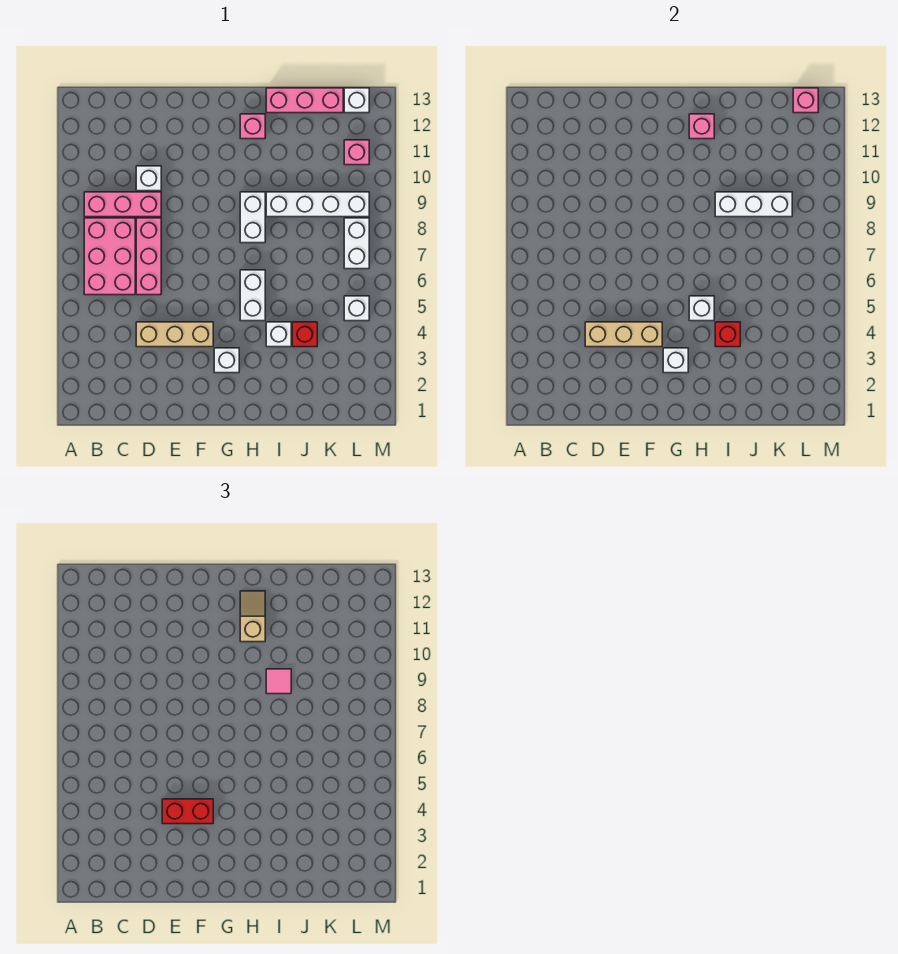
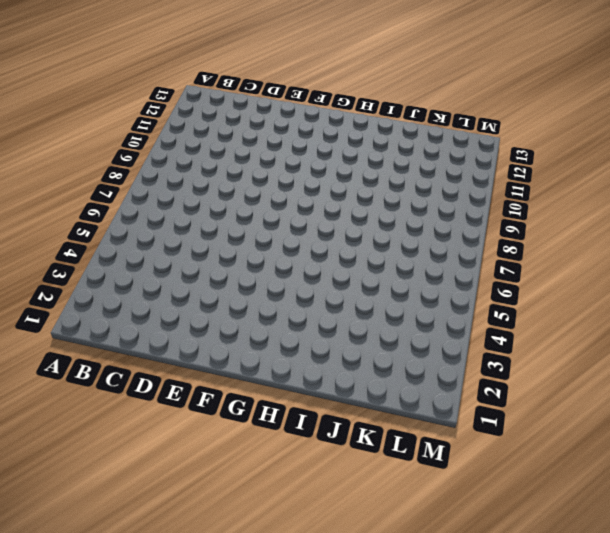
none -> pink 2x3 brick [84,218,135,295]
none -> pink 1x3 brick [84,192,161,217]
none -> tan 1x3 brick [136,322,213,347]

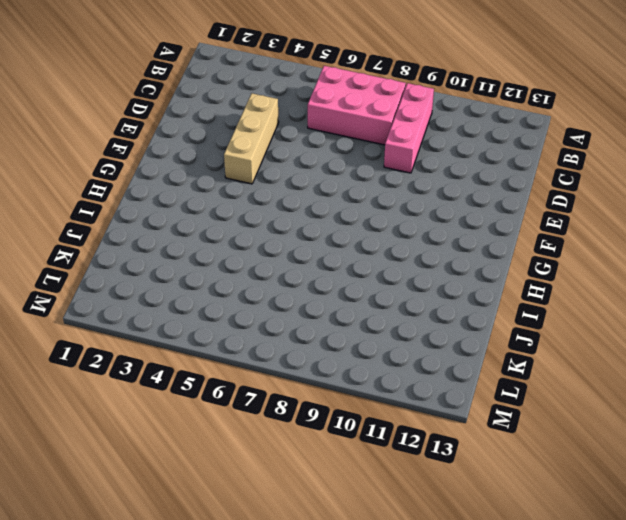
none -> pink 1x3 brick [136,218,161,295]
none -> white 1x1 brick [136,166,161,191]
none -> white 1x1 brick [214,348,239,373]

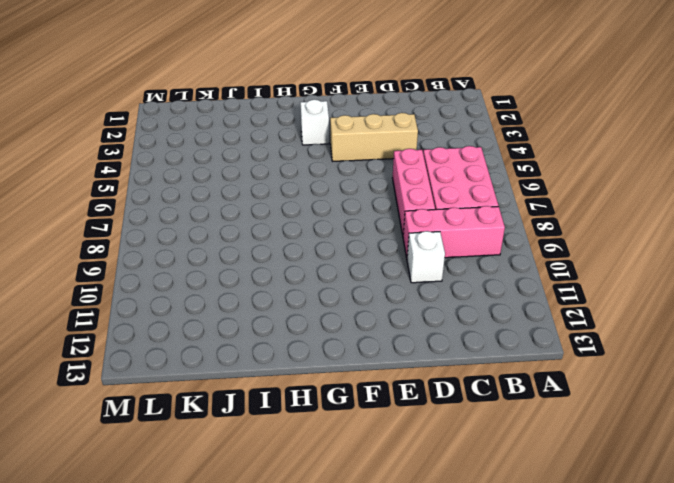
none -> white 1x2 brick [240,270,265,321]
none -> white 1x2 brick [240,192,265,243]
none -> pink 1x1 brick [240,114,265,139]

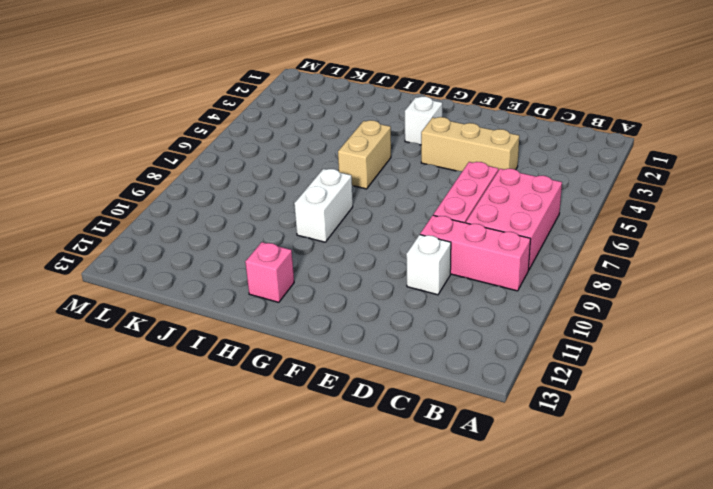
tan 1x2 brick [338,120,391,189] -> white 1x2 brick [240,270,265,321]
none -> white 1x1 brick [266,322,291,347]
none -> white 1x4 brick [266,192,369,217]
none -> pink 1x3 brick [266,88,343,113]

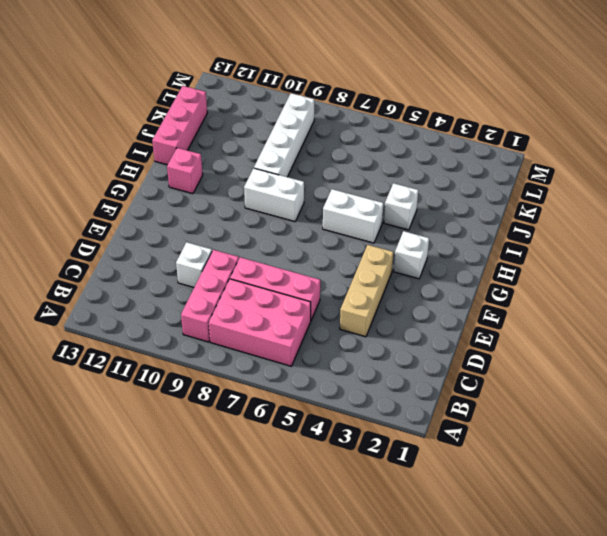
none -> red 1x1 brick [292,322,317,347]
none -> white 1x1 brick [344,296,369,321]
none -> white 1x2 brick [344,218,369,269]

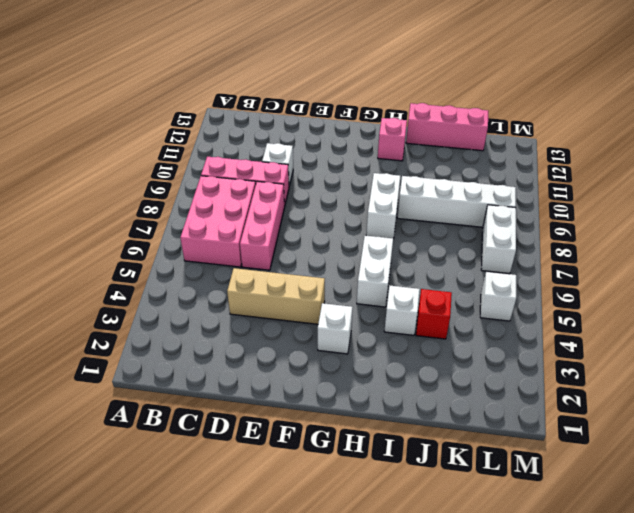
none -> pink 1x1 brick [344,140,369,165]
none -> white 1x1 brick [344,88,369,113]
none -> tan 1x3 brick [585,322,662,347]

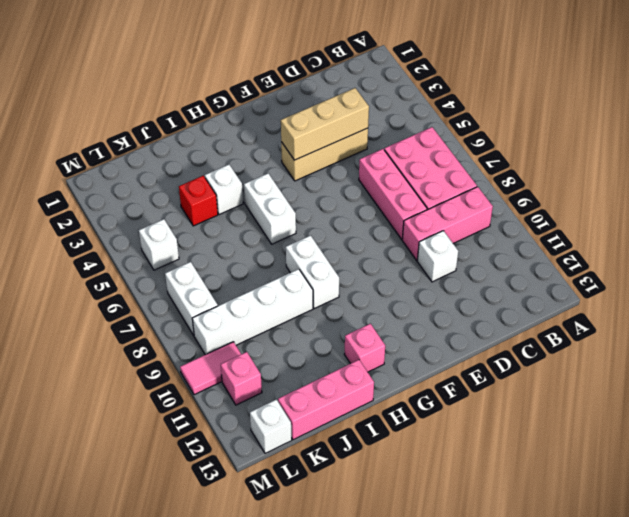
pink 1x2 tile [180,342,241,395] -> none
none -> white 1x1 brick [214,348,239,373]
none -> white 1x1 brick [663,348,688,373]
none -> white 1x1 brick [689,296,714,321]

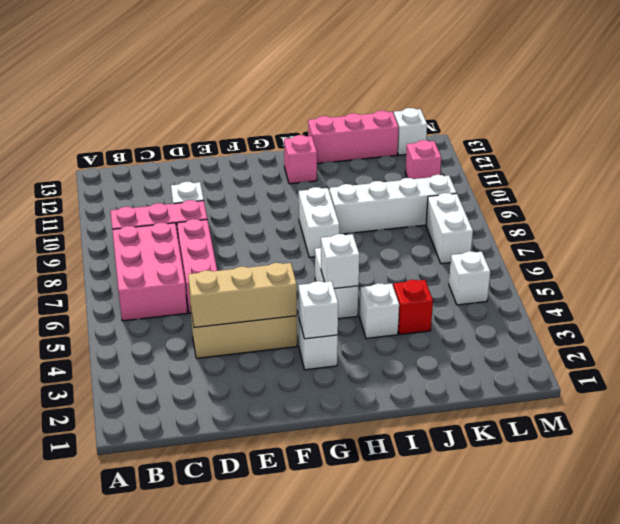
none -> pink 1x1 brick [689,114,714,139]
none -> red 1x1 brick [715,322,740,347]
none -> white 1x3 brick [715,192,792,217]

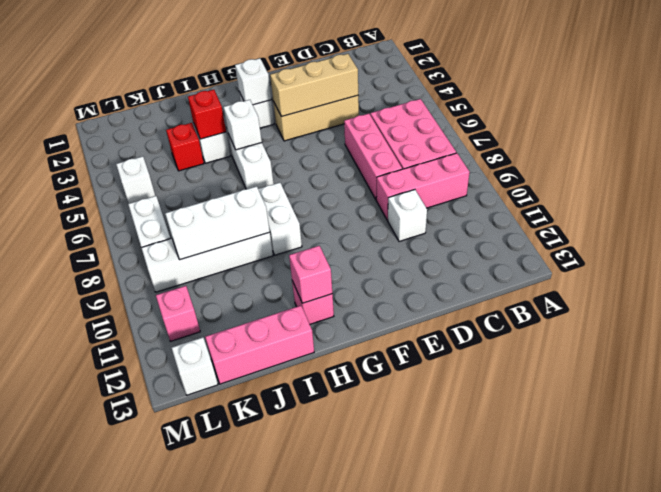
none -> pink 1x1 brick [793,88,818,113]
none -> red 1x2 brick [162,799,213,824]
none -> tan 1x2 slope [240,591,265,642]

